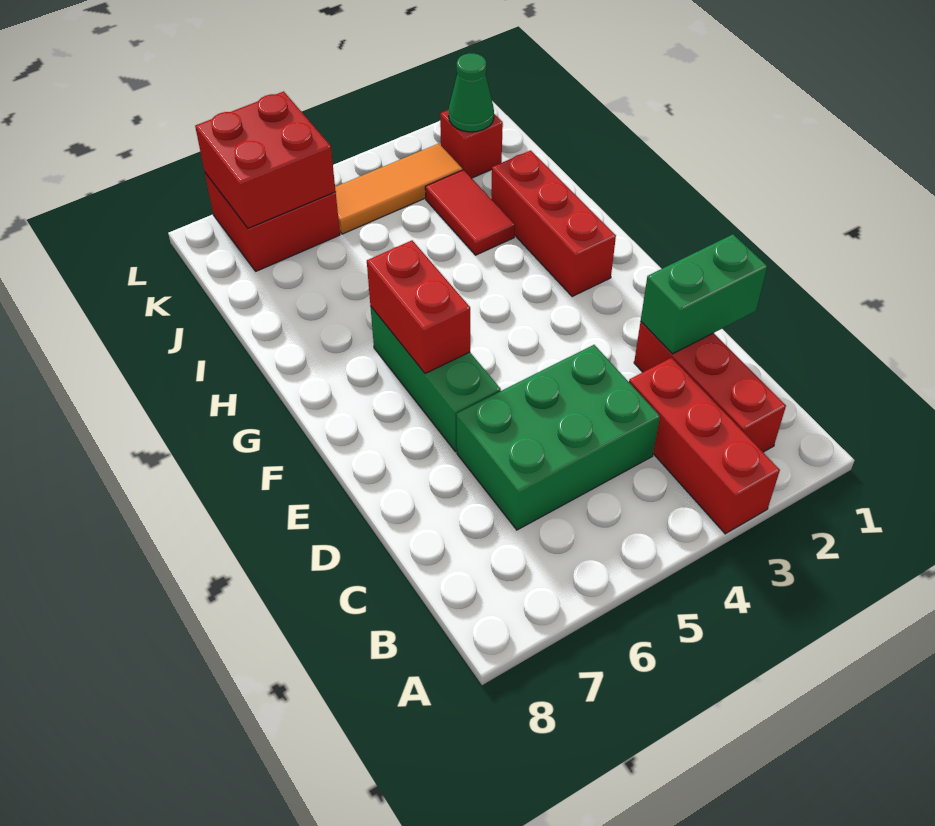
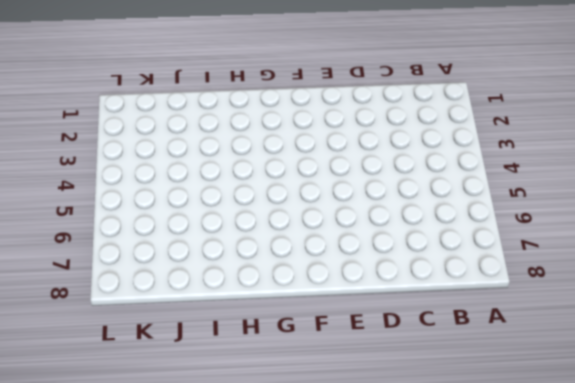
none -> red 1x3 brick [629,358,780,534]
none -> red 1x3 brick [634,322,786,452]
none -> green 2x3 brick [456,345,660,530]

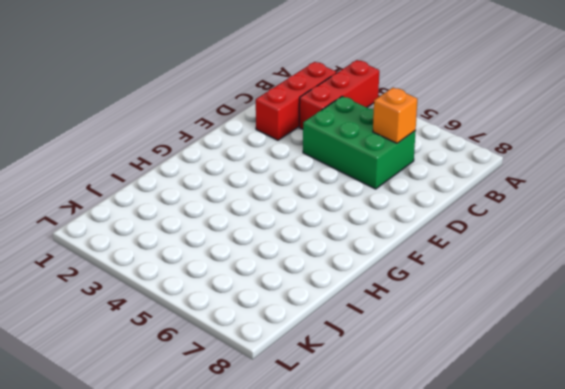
orange 1x1 brick [373,88,417,143] -> none
none -> green 1x3 brick [370,306,501,452]
none -> red 1x3 brick [491,150,616,297]
none -> red 1x2 tile [425,170,515,255]

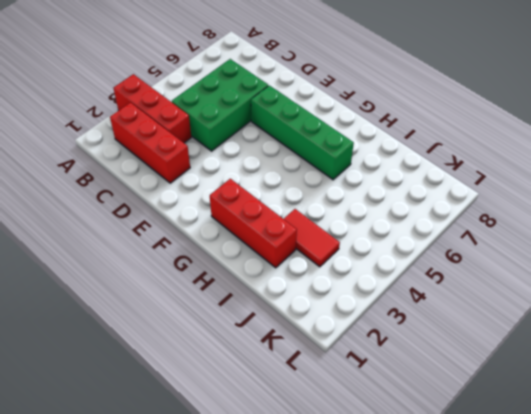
green 1x4 brick [251,85,354,180] -> green 1x3 brick [370,306,501,452]
none -> red 1x1 brick [440,110,503,178]
none -> orange 1x3 tile [335,144,463,234]
none -> red 2x2 brick [205,173,340,271]

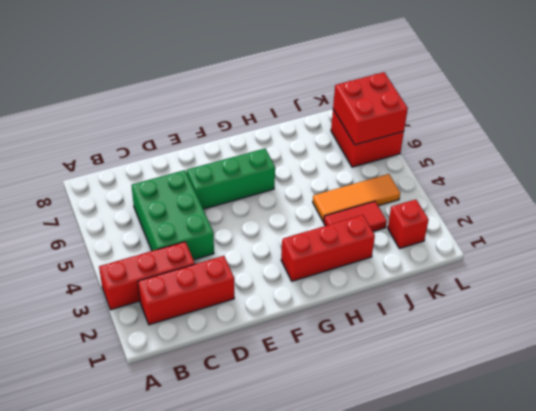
orange 1x3 tile [313,174,400,222] -> orange 1x3 tile turned to [335,144,463,234]
none -> green 1x2 brick [641,234,767,354]
none -> red 1x2 brick [367,240,470,374]
none -> green 1x1 cone [449,53,494,132]

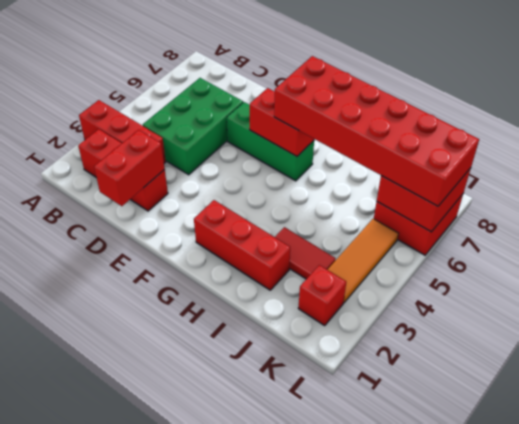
red 1x2 brick [94,130,165,206] -> green 1x2 brick [641,234,767,354]
red 2x6 brick [274,56,479,206] -> none
none -> green 1x1 cone [449,53,494,132]

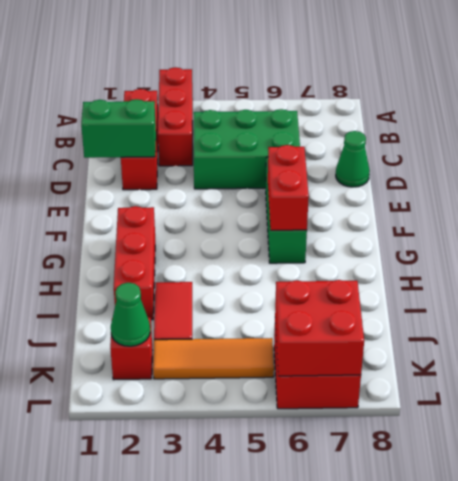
green 1x1 cone [336,131,370,187] -> none

